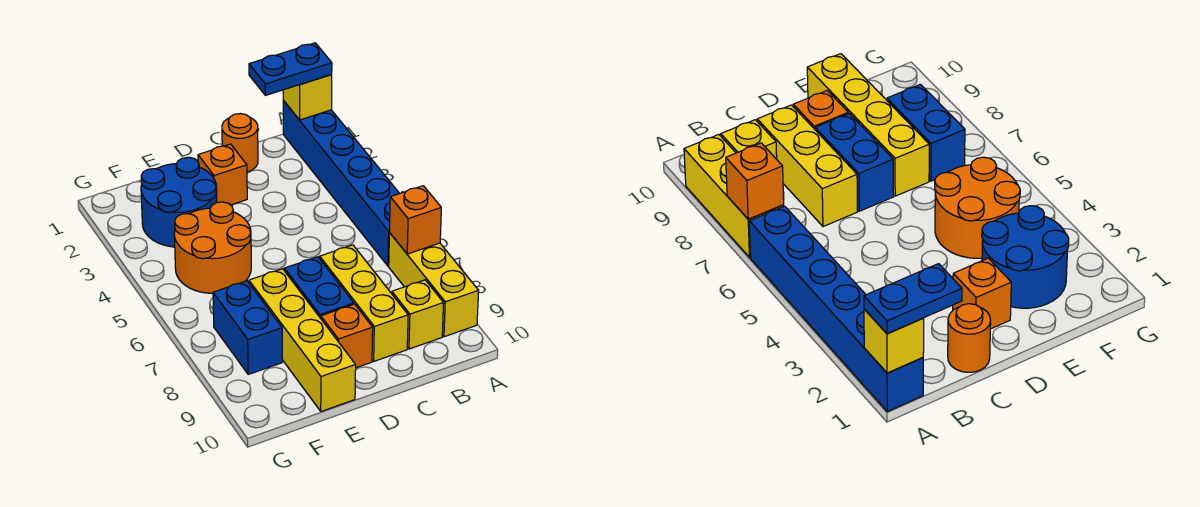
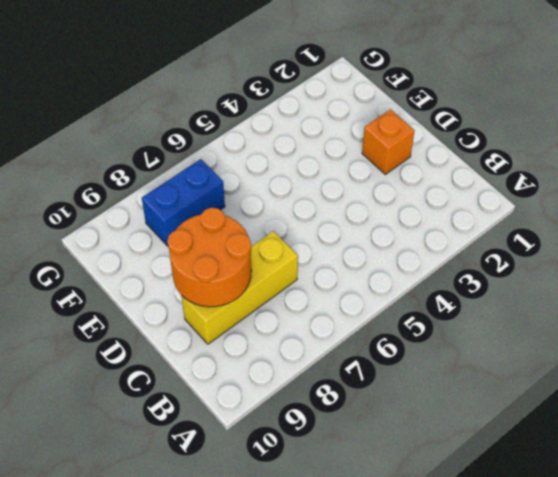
orange 2x2 round brick [167,208,251,307] -> orange 2x2 round brick moved to [174,202,251,293]
none -> blue 1x6 brick [283,101,400,266]
none -> yellow 1x3 brick [389,233,479,337]
none -> yellow 1x1 brick [392,280,444,349]

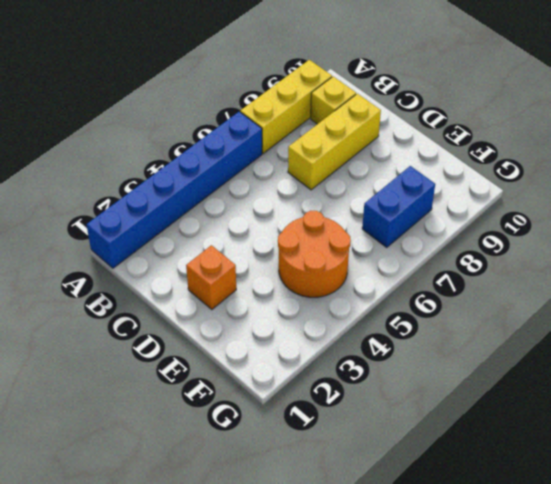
none -> orange 1x1 round brick [222,114,258,172]
none -> blue 1x2 brick [284,257,354,318]
none -> orange 1x1 brick [321,304,373,368]

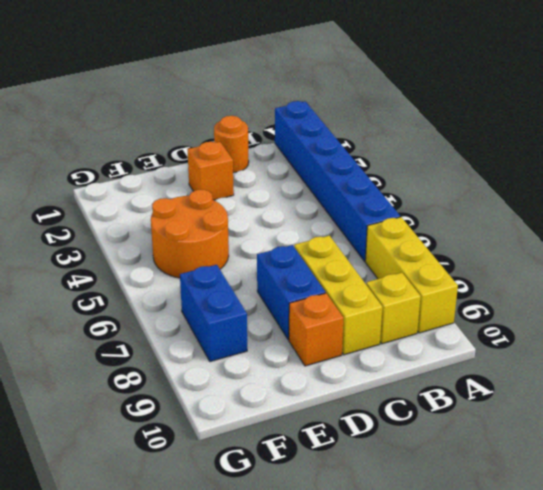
none -> blue 2x2 round brick [141,157,217,247]
none -> yellow 1x4 brick [249,269,356,411]
none -> yellow 1x1 brick [283,75,332,120]

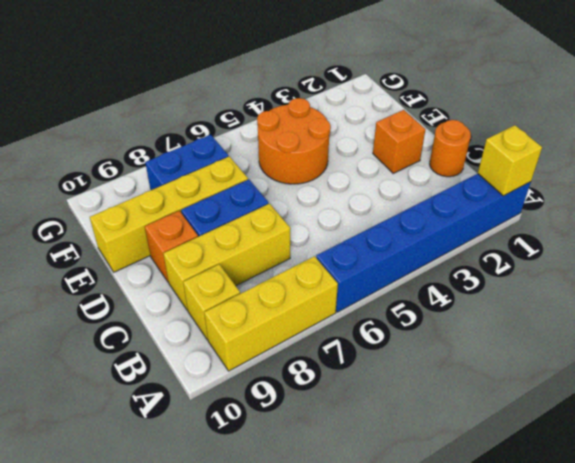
none -> blue 2x2 round brick [141,157,217,247]
none -> orange 1x1 brick [390,186,441,254]
none -> blue 1x2 plate [249,43,332,95]

